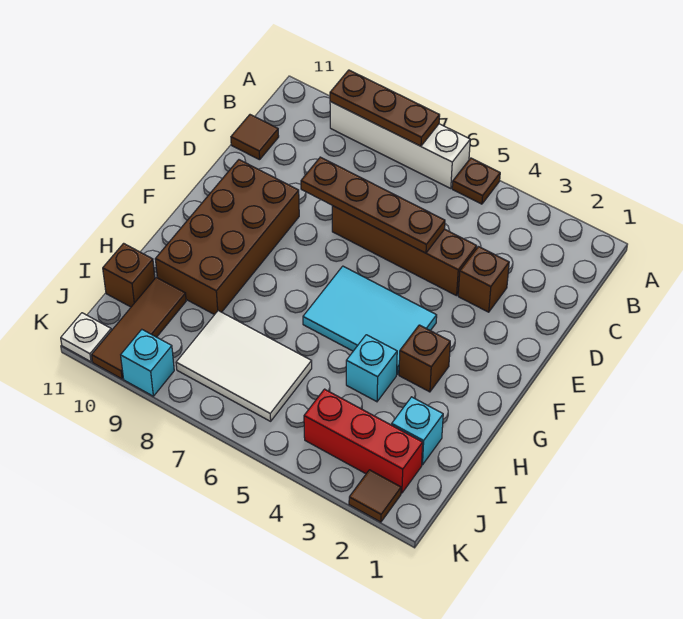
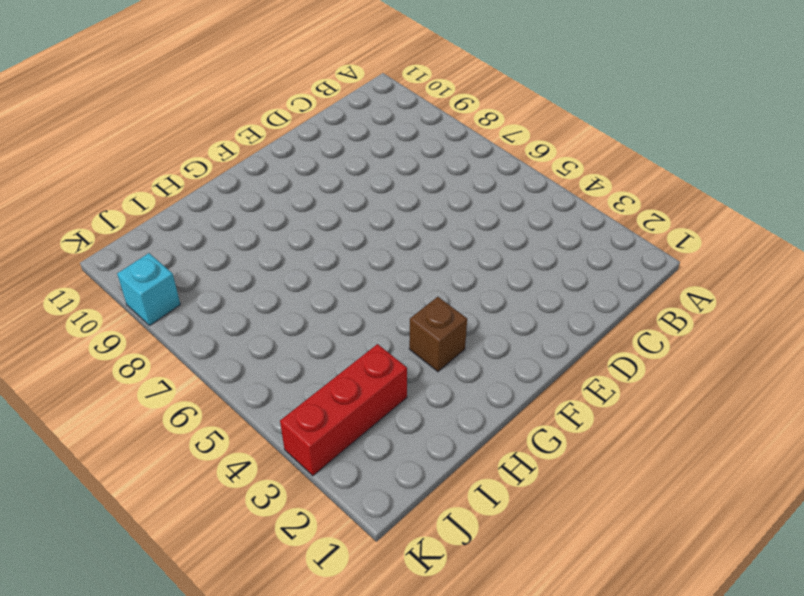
red 1x3 brick [280,344,407,476] -> red 1x3 brick turned to [304,389,423,493]
none -> brown 1x1 plate [452,158,500,204]
none -> white 1x4 brick [330,102,470,189]
none -> brown 1x1 tile [231,115,279,160]

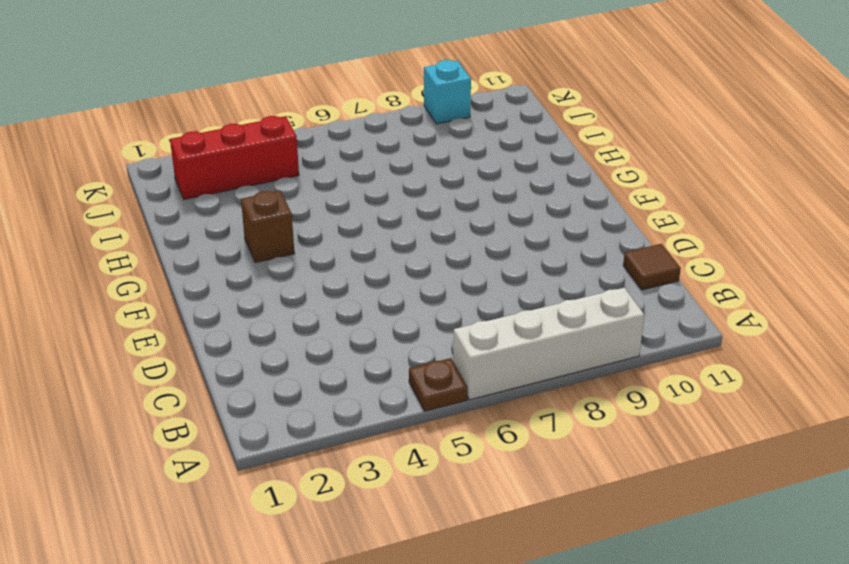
none -> brown 1x1 brick [458,247,509,312]
none -> brown 1x4 brick [332,206,477,296]
none -> brown 2x4 brick [155,160,299,315]

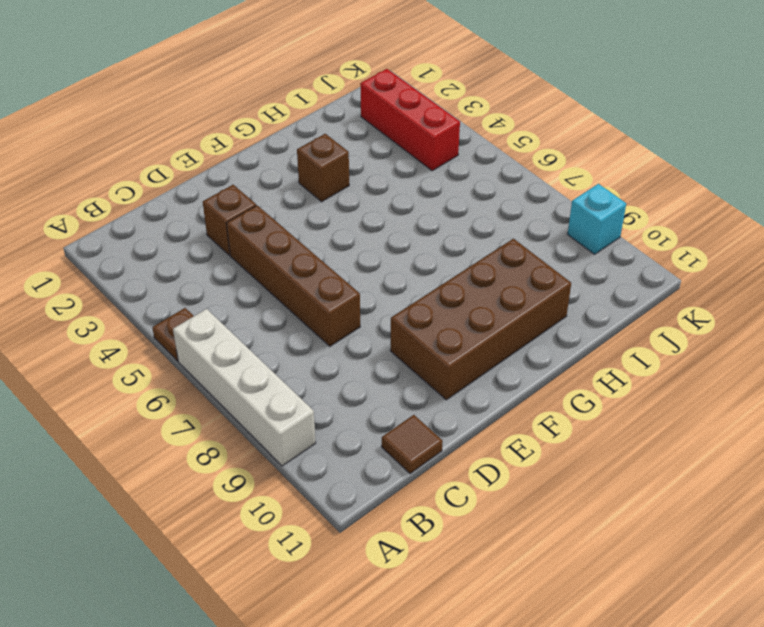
none -> cyan 2x3 tile [303,266,437,374]
none -> cyan 1x1 brick [346,335,397,402]
none -> cyan 1x1 brick [392,397,443,465]

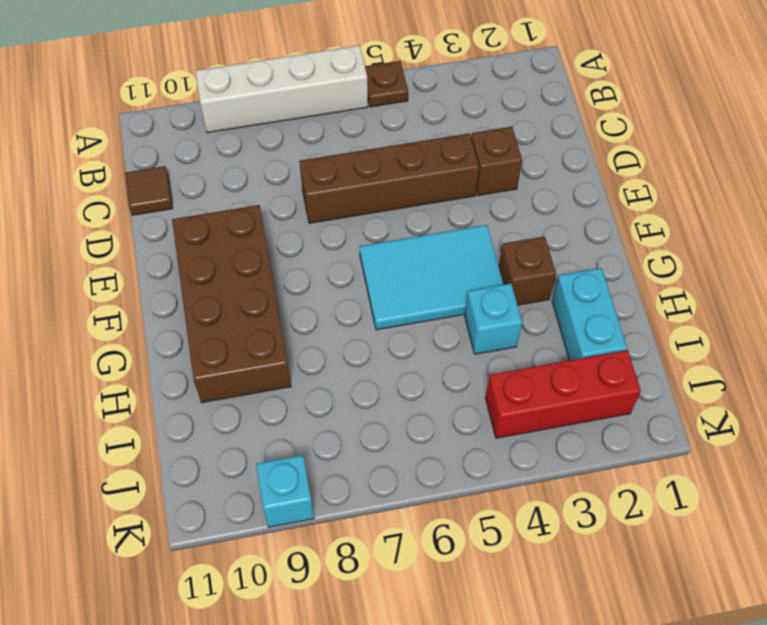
cyan 1x2 brick [552,268,627,360] -> cyan 1x1 brick [392,397,443,465]
none -> white 2x3 tile [176,311,312,421]
none -> brown 1x3 tile [92,277,186,379]
none -> brown 1x1 brick [103,243,155,307]

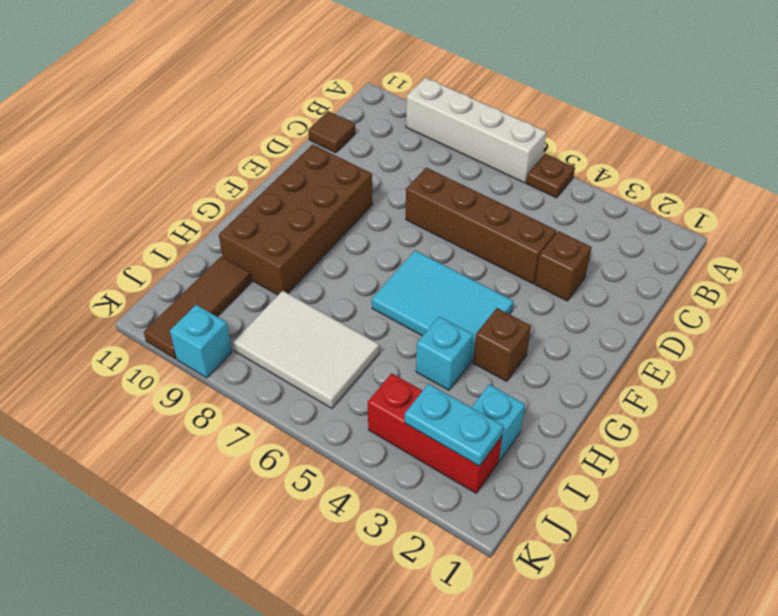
cyan 1x2 plate [405,384,504,466] -> none
none -> brown 1x1 brick [103,243,155,307]
none -> brown 1x1 tile [349,470,401,522]
none -> white 1x1 plate [61,313,111,362]

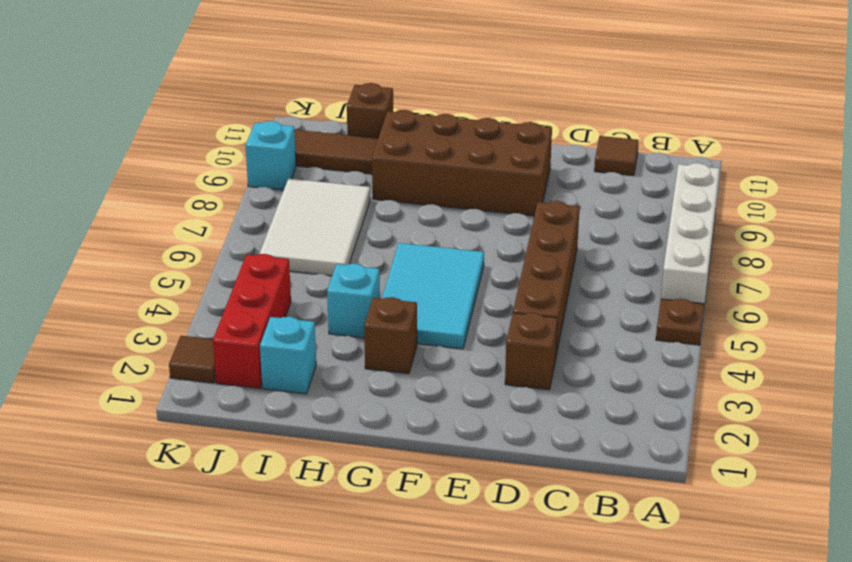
none -> white 1x1 plate [61,313,111,362]
none -> brown 1x3 plate [330,70,440,146]
none -> brown 1x4 plate [301,157,445,253]

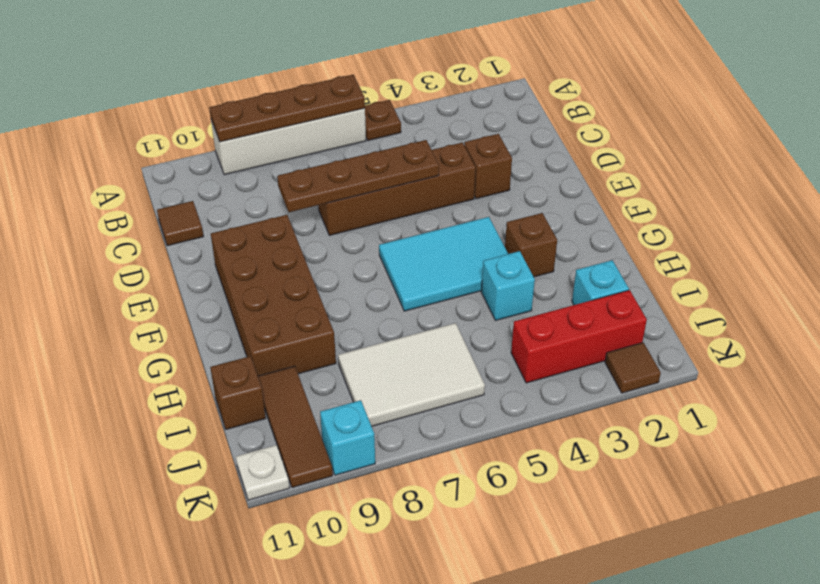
brown 1x4 plate [209,75,365,142] -> brown 1x3 plate [330,70,440,146]

